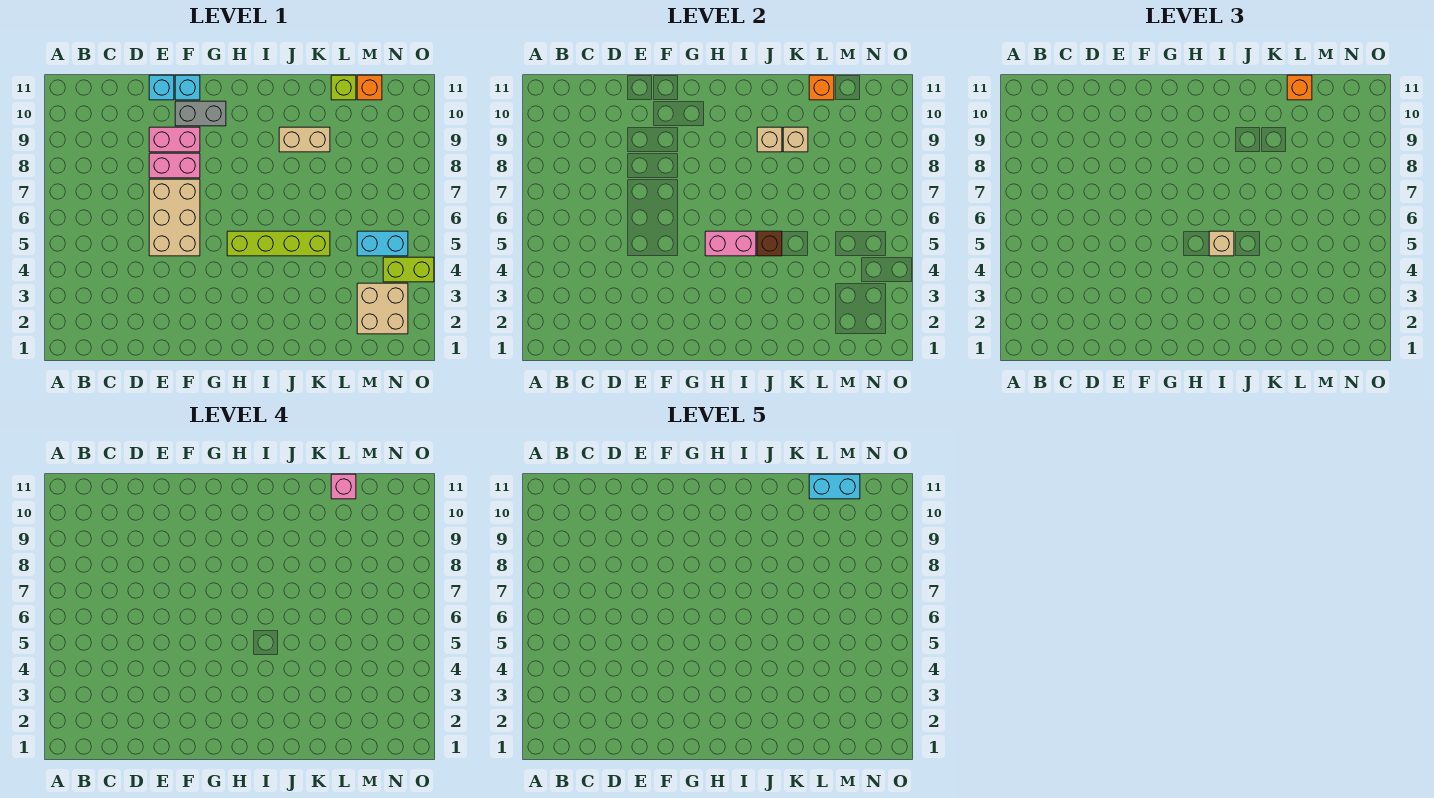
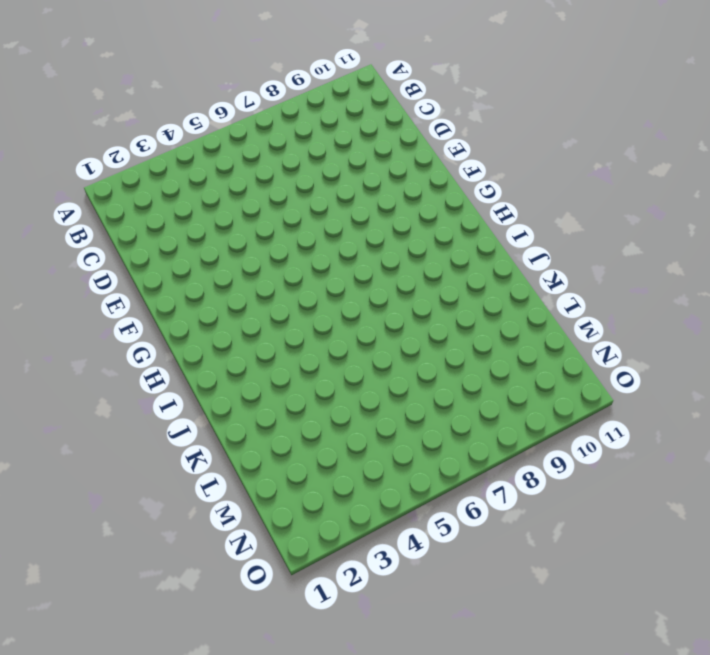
none -> tan 2x3 brick [149,179,200,256]
none -> pink 1x2 brick [149,153,200,178]
none -> pink 1x2 brick [149,127,200,152]

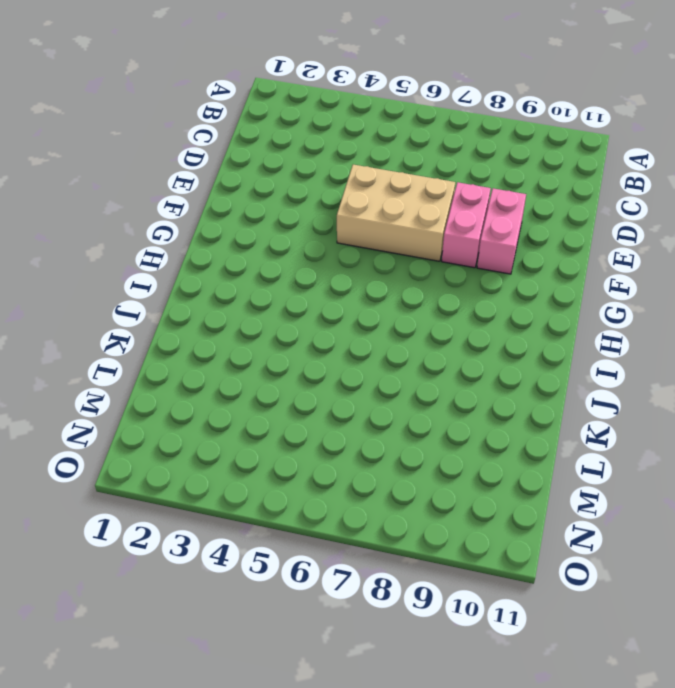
none -> cyan 1x1 brick [149,75,174,100]
none -> grey 1x2 brick [175,101,226,126]
none -> cyan 1x1 brick [175,75,200,100]

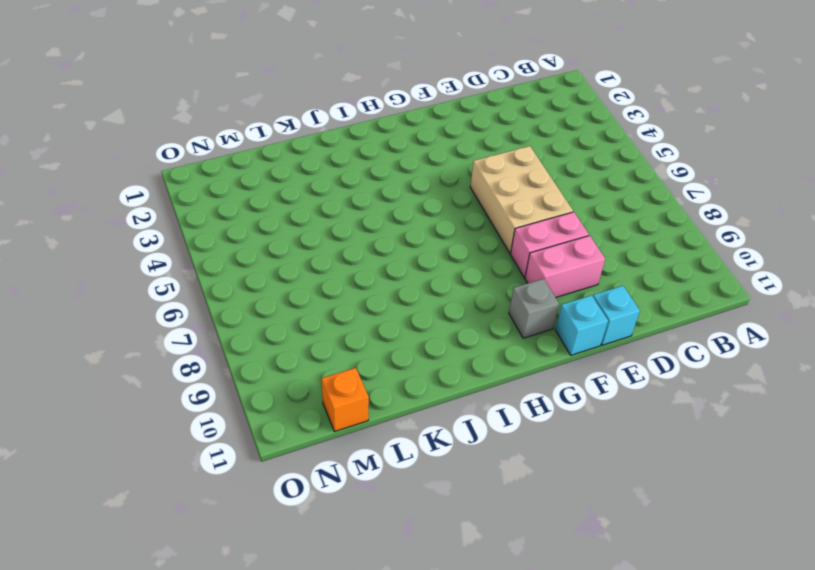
grey 1x1 brick [509,279,559,338] -> grey 1x2 brick [175,101,226,126]
none -> lime 1x4 brick [227,231,330,256]
none -> tan 1x2 brick [279,127,330,152]
none -> lime 1x1 brick [331,75,356,100]

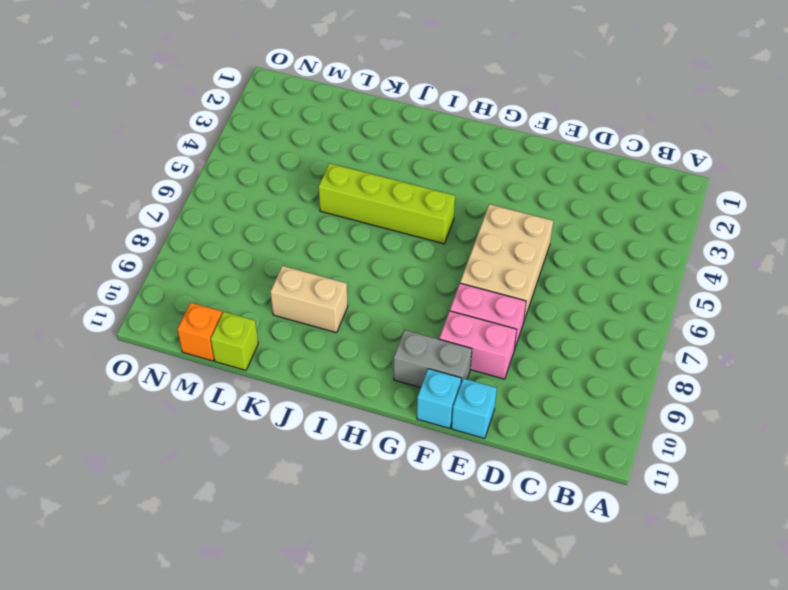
none -> tan 2x2 brick [357,283,408,334]
none -> cyan 1x2 brick [357,231,408,256]
none -> lime 1x2 brick [383,257,434,282]

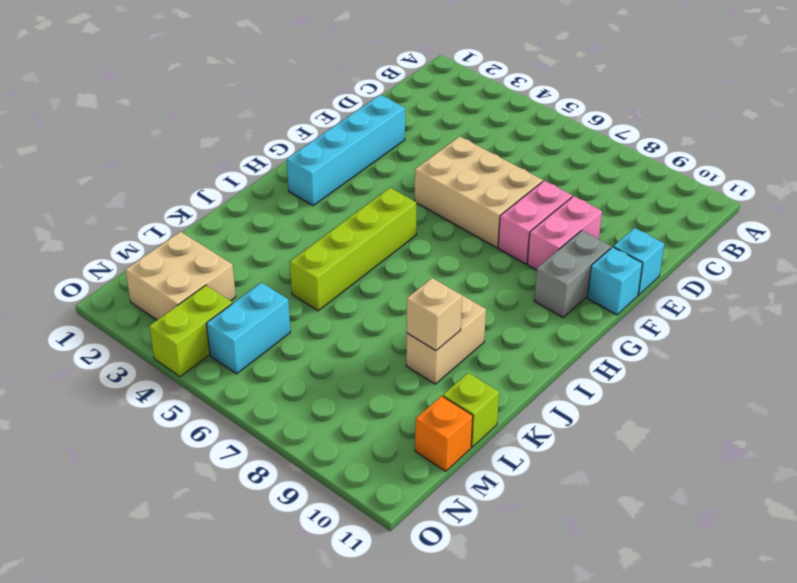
cyan 1x4 brick [287,95,405,206] -> none
none -> pink 1x2 brick [705,231,756,256]
none -> brown 1x1 brick [757,231,782,256]
none -> tan 1x1 brick [757,127,782,152]

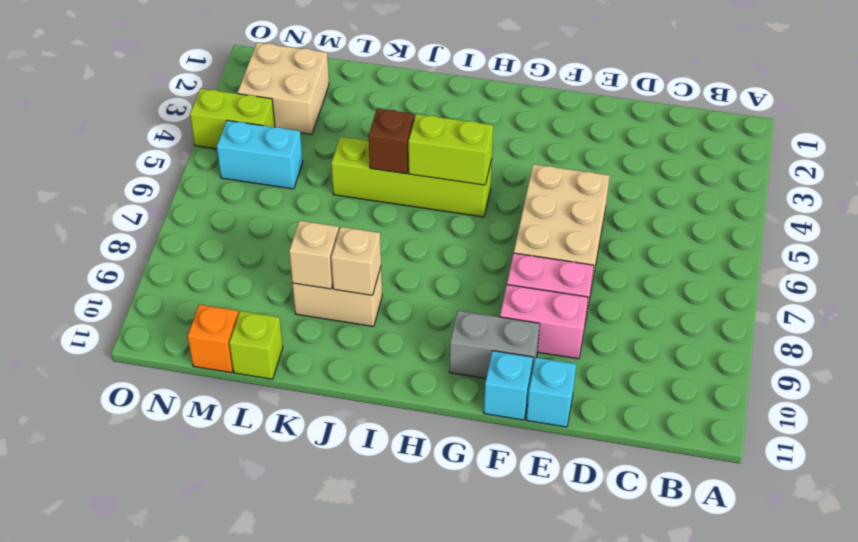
lime 1x2 brick [408,114,493,185] -> pink 1x2 brick [705,231,756,256]
none -> orange 1x1 brick [809,75,834,100]
none -> tan 1x1 brick [1209,231,1234,256]
none -> orange 1x1 brick [1287,75,1312,100]

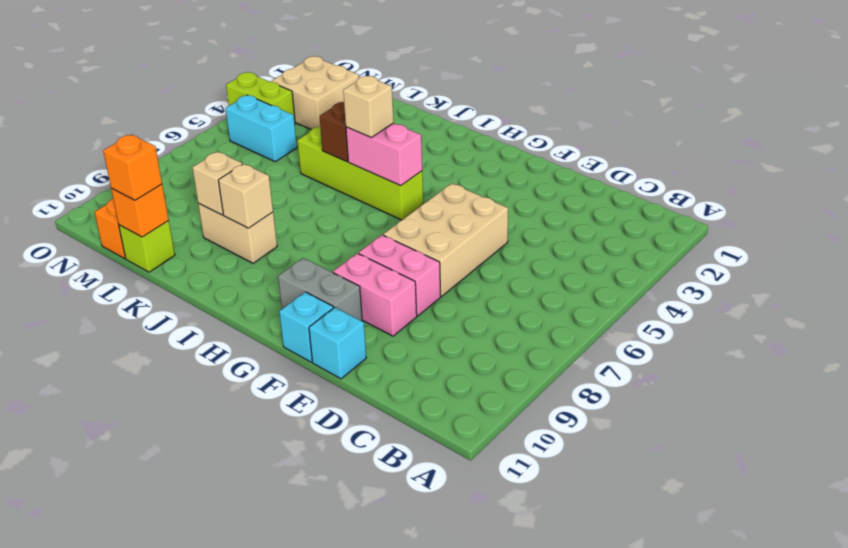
none -> pink 1x1 brick [331,474,356,499]
none -> cyan 1x2 brick [809,474,860,499]

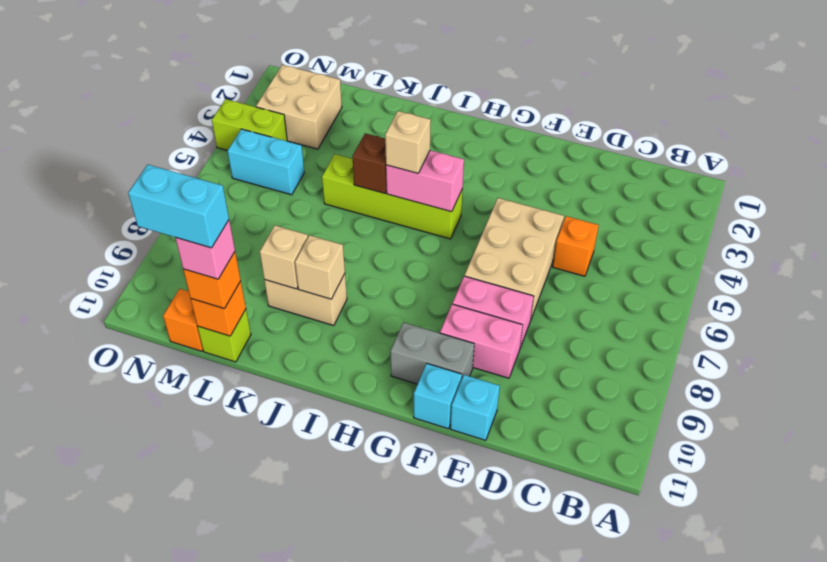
orange 1x1 brick [553,216,599,276] -> none

